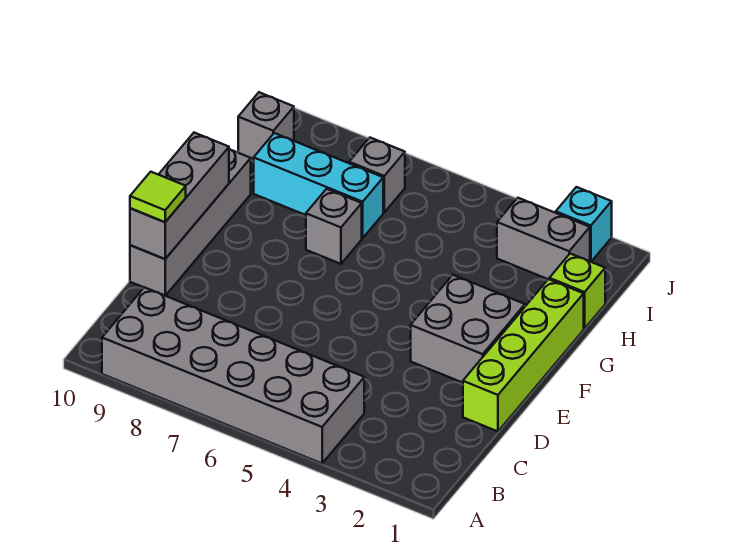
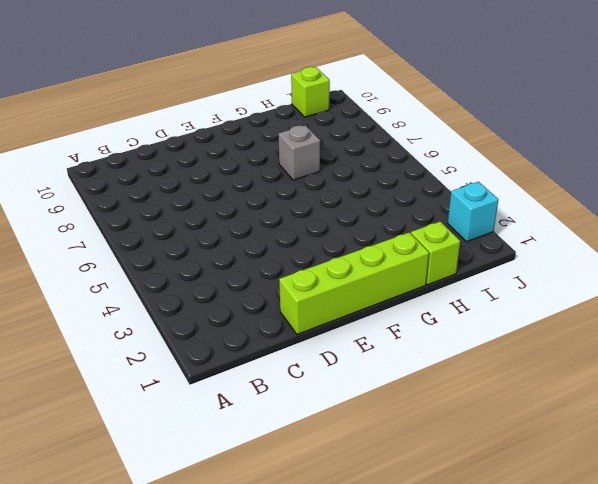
lime 1x1 brick [291,67,330,117] -> grey 1x1 brick [238,92,294,159]
none -> grey 2x6 brick [102,287,364,463]
none -> grey 1x4 brick [130,149,251,296]
none -> grey 2x2 brick [411,275,525,383]

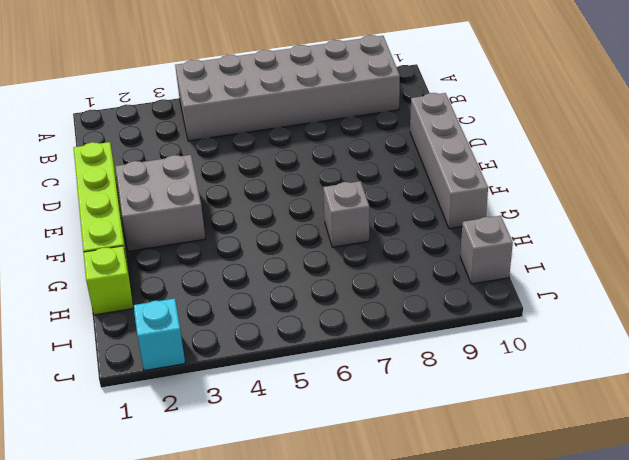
none -> cyan 1x3 brick [254,133,383,238]
none -> grey 1x2 brick [497,198,590,279]
none -> grey 1x1 brick [349,138,405,212]

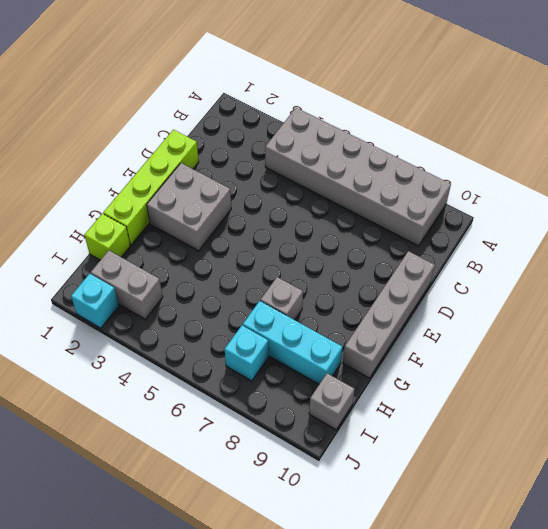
cyan 1x1 brick [225,325,269,381] -> grey 1x1 brick [349,138,405,212]
none -> grey 1x3 brick [130,133,229,259]
none -> lime 1x1 tile [130,172,186,222]

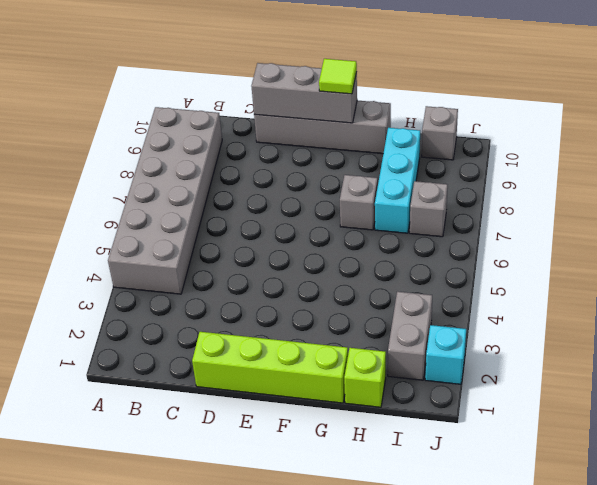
lime 1x1 tile [319,59,357,94] -> lime 1x1 tile moved to [130,172,186,222]
none -> grey 2x2 brick [411,275,525,383]

